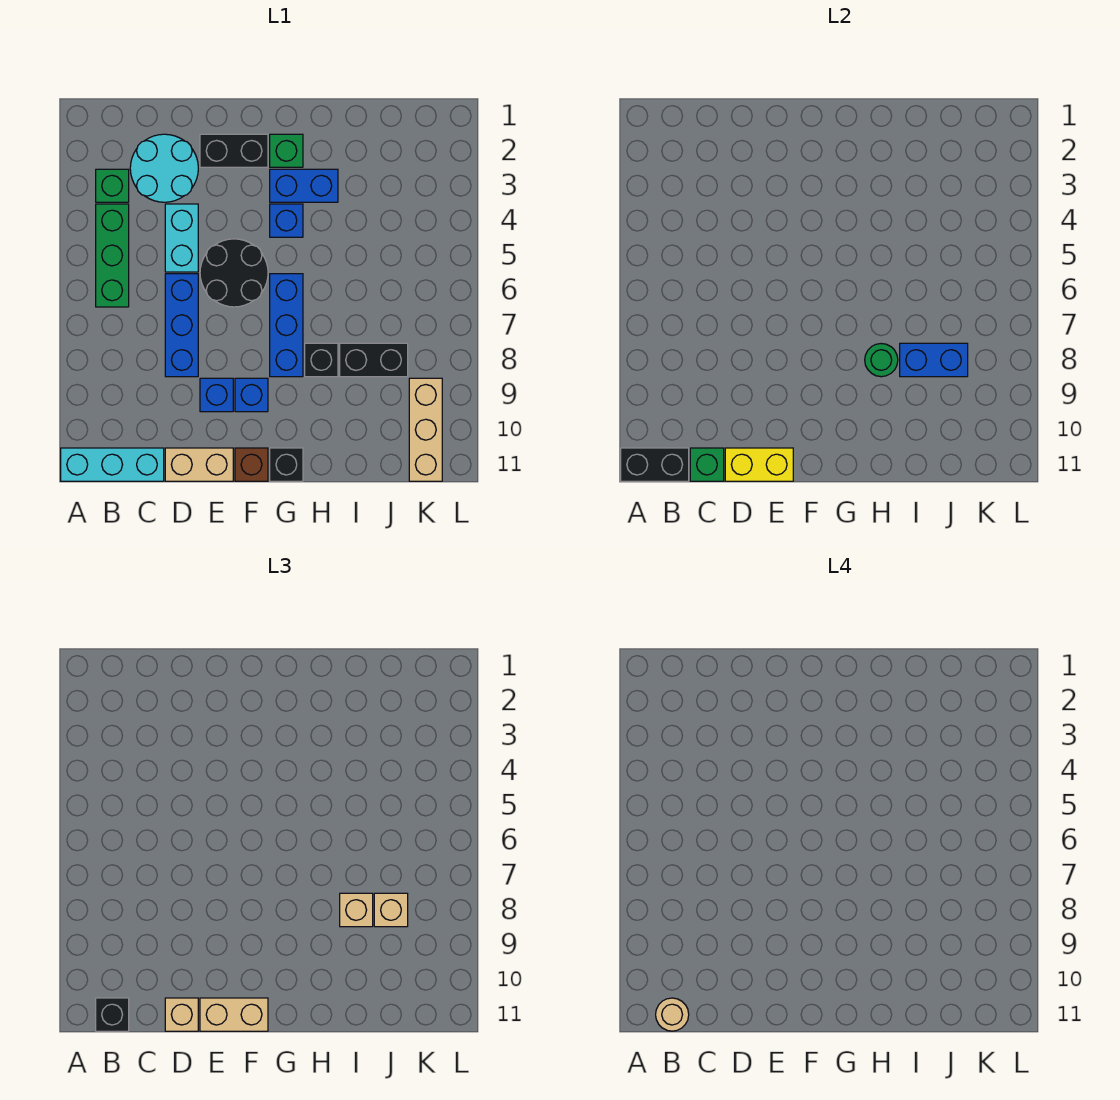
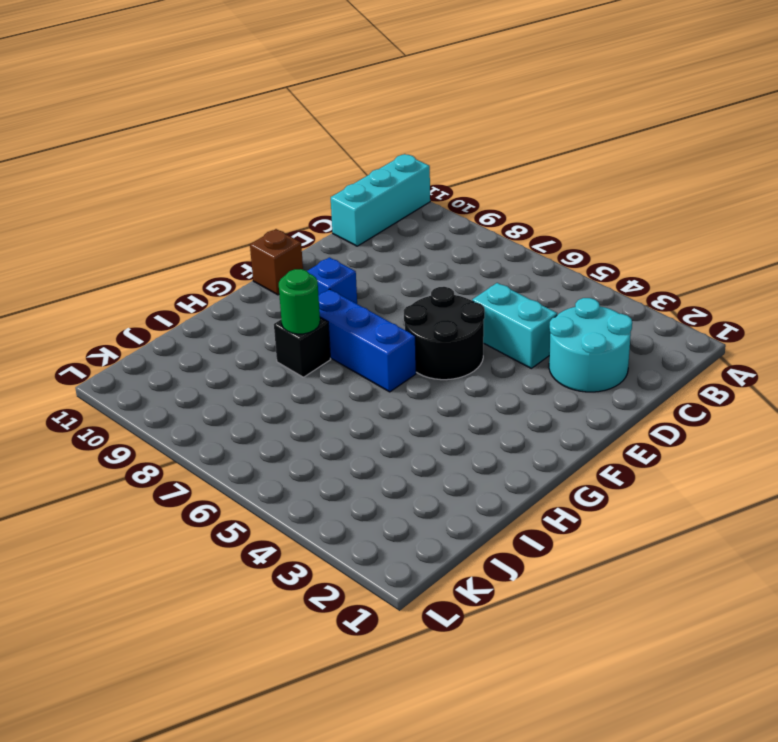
none -> green 1x1 brick [96,169,129,202]
none -> green 1x3 brick [96,204,129,307]
none -> blue 1x3 brick [165,274,198,377]
none -> tan 1x2 brick [165,448,233,481]

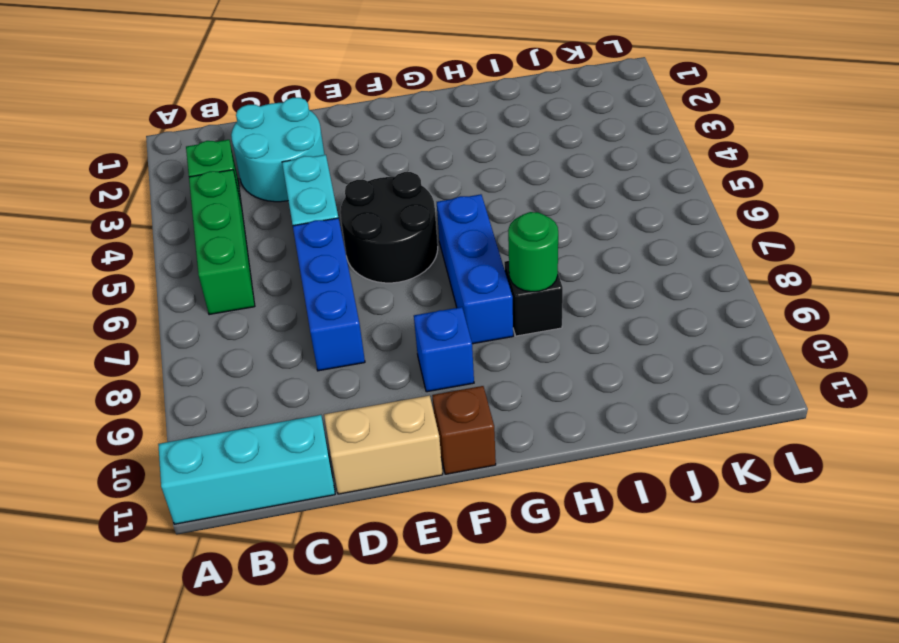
none -> black 1x2 brick [200,134,268,167]
none -> blue 1x1 brick [200,378,233,412]
none -> green 1x1 brick [270,134,303,167]
none -> blue 1x2 brick [270,169,338,202]

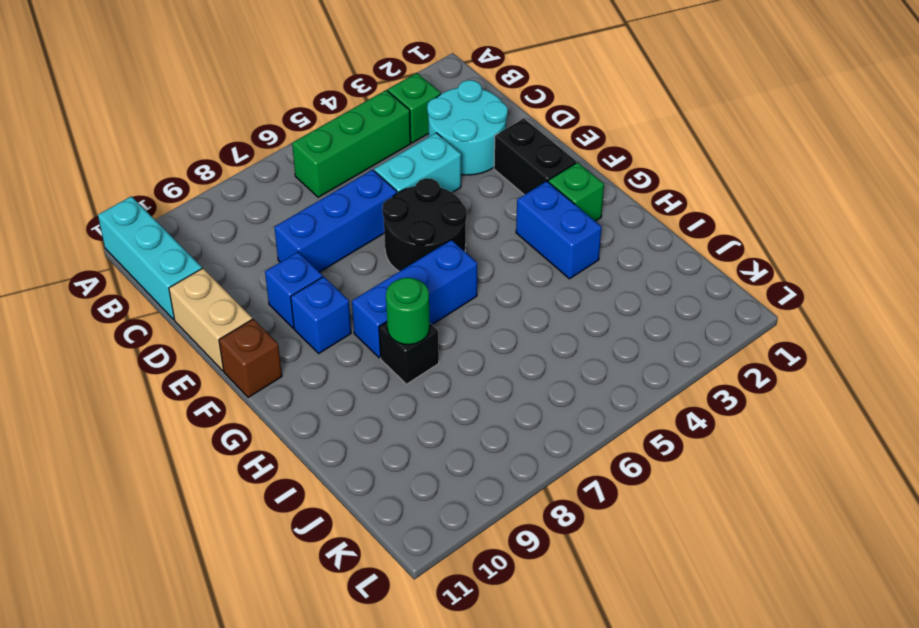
none -> blue 1x1 brick [270,204,303,237]
none -> black 1x1 brick [270,448,303,481]
none -> black 1x2 brick [340,343,408,377]
none -> tan 1x3 brick [409,378,442,481]

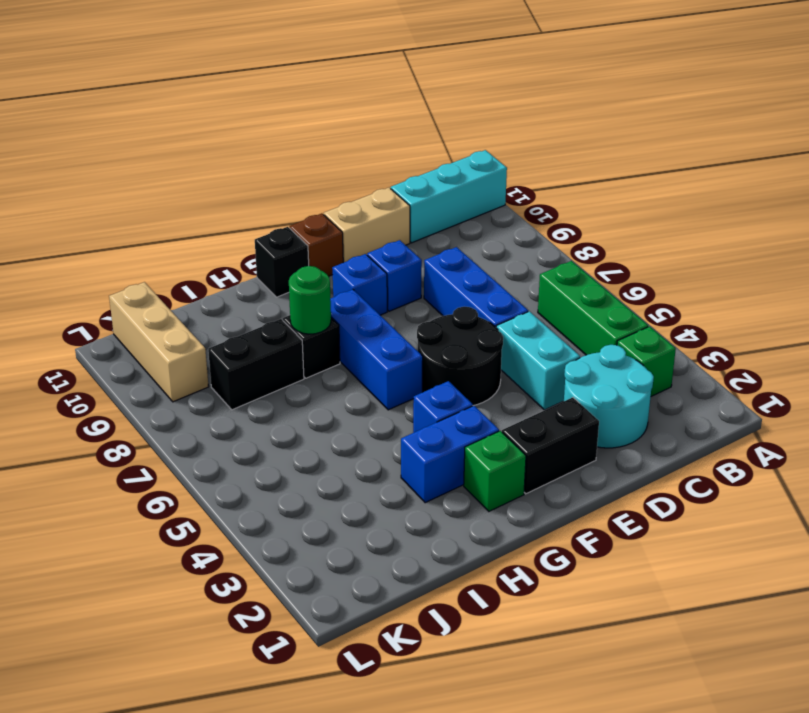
none -> black 1x2 brick [621,448,689,481]
none -> green 1x1 brick [690,448,724,481]
none -> yellow 1x2 brick [725,448,793,481]
none -> blue 1x2 brick [900,343,968,377]

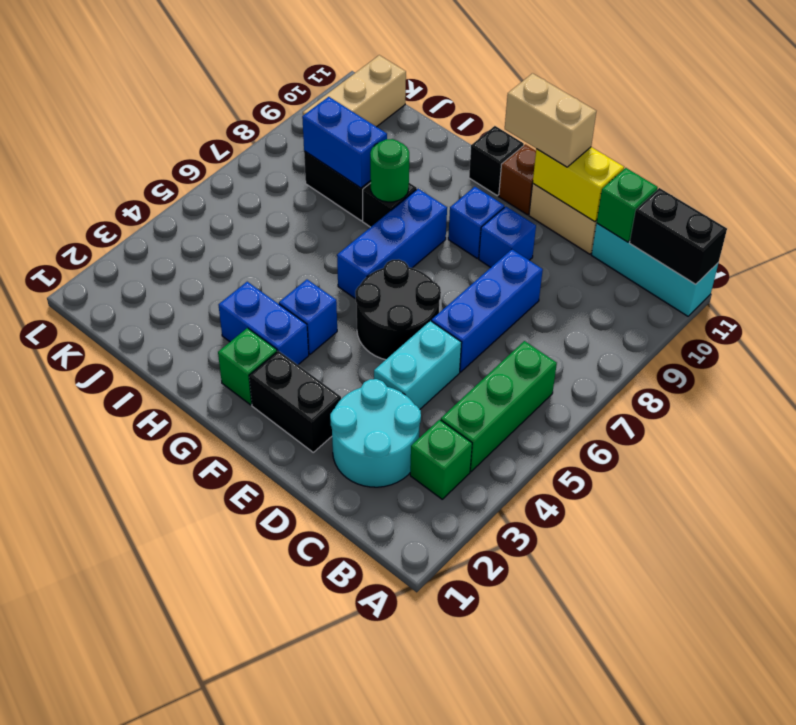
none -> black 1x1 brick [96,998,129,1031]
none -> tan 1x1 brick [165,998,198,1031]
none -> tan 1x1 brick [340,893,373,927]
none -> tan 1x1 brick [374,893,408,927]

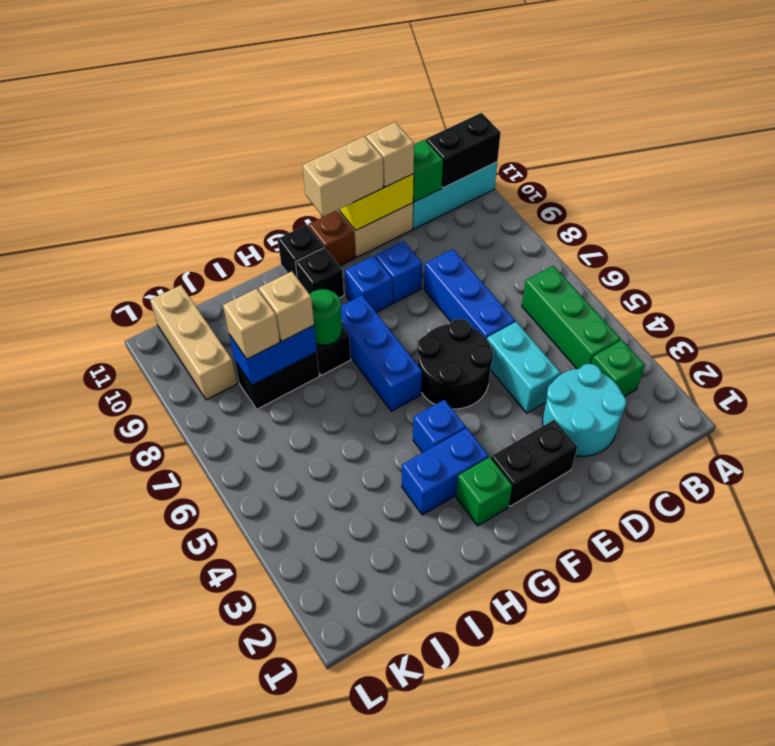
black 1x1 brick [296,248,344,298] -> black 1x1 brick moved to [96,998,129,1031]
none -> tan 1x1 round brick [656,998,689,1031]

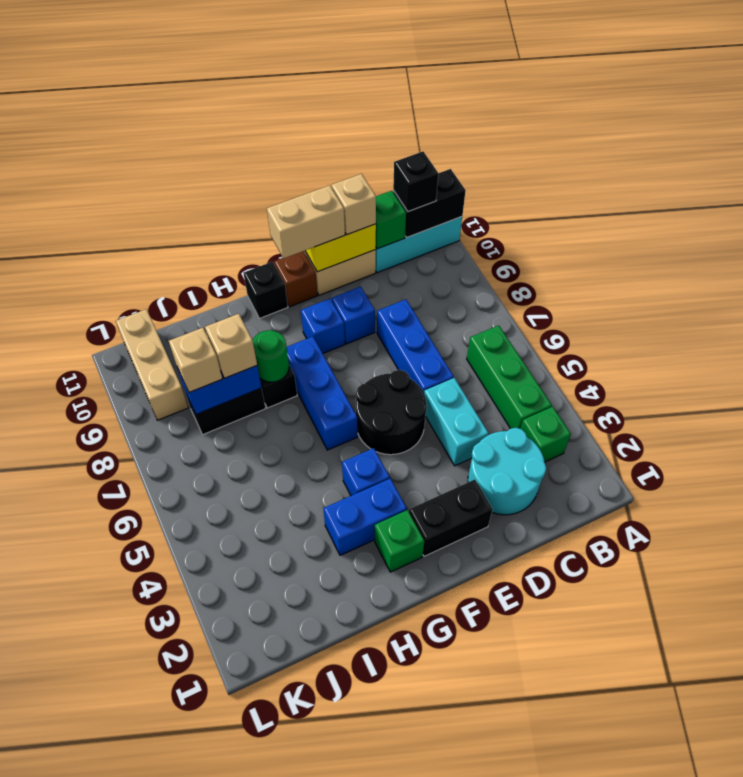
none -> tan 1x1 round brick [656,998,689,1031]

